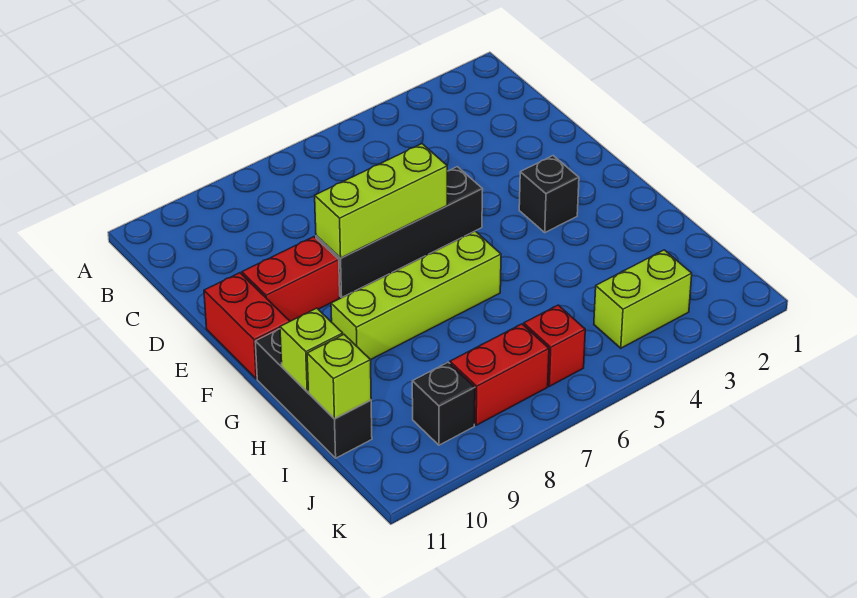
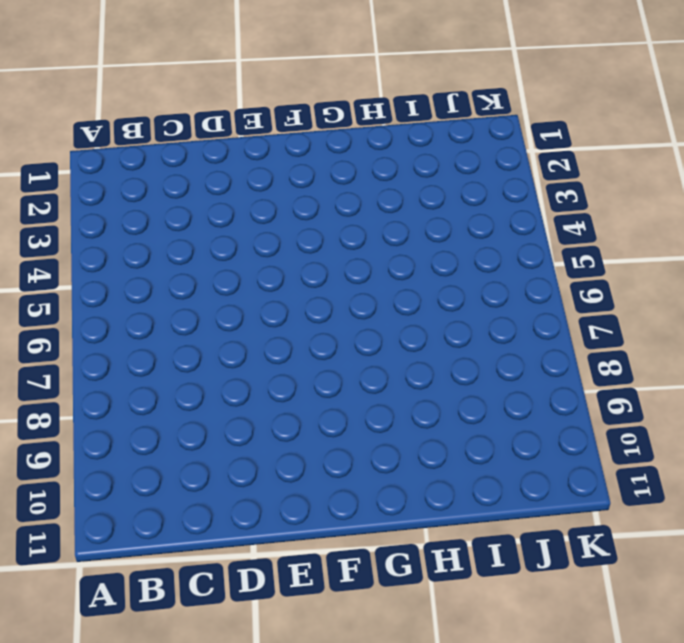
none -> black 1x4 brick [316,167,483,298]
none -> red 1x2 brick [242,237,340,321]
none -> red 1x2 brick [204,273,290,379]

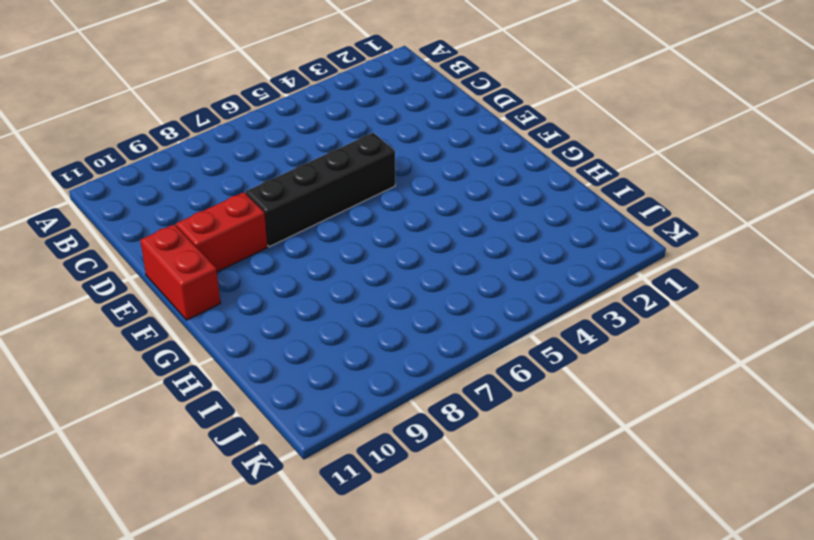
none -> black 1x1 brick [519,156,579,232]
none -> lime 1x4 brick [331,231,501,360]
none -> black 1x3 brick [255,329,372,458]

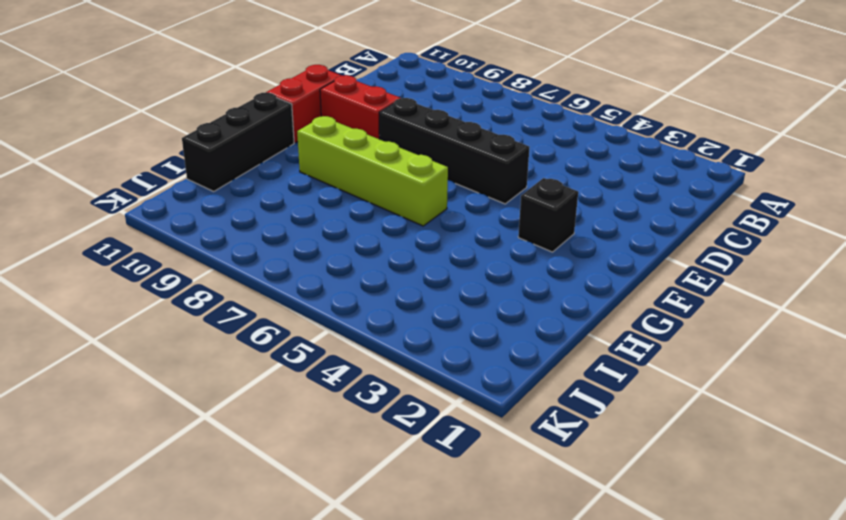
none -> lime 1x2 brick [594,250,692,348]
none -> red 1x1 brick [524,305,585,386]
none -> red 1x2 brick [450,324,549,425]

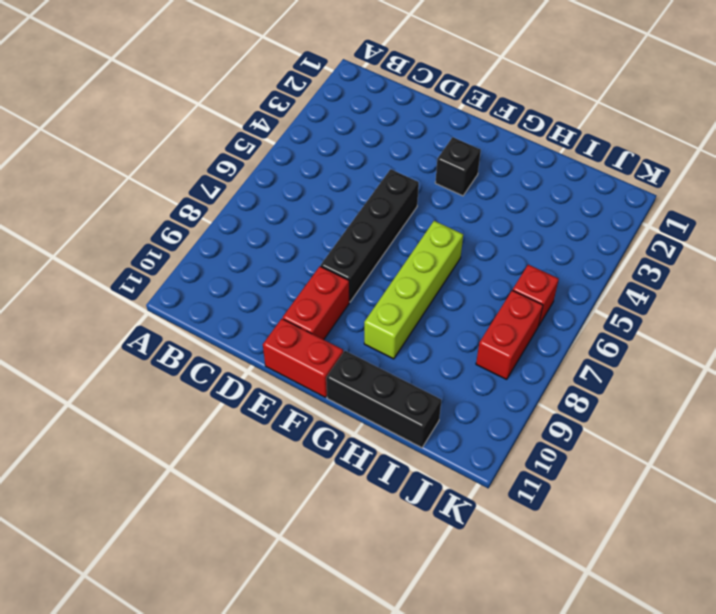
none -> lime 1x2 brick [594,250,692,348]
none -> black 1x1 brick [412,362,475,445]
none -> lime 1x3 brick [315,144,447,258]

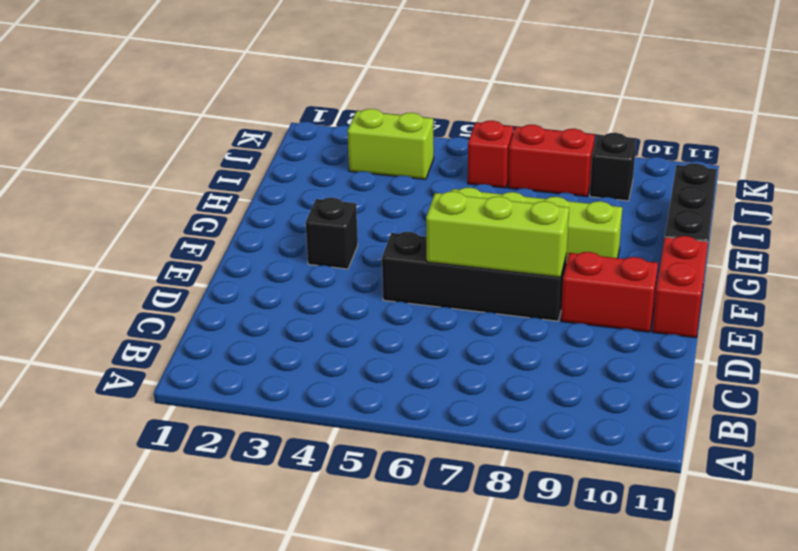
none -> lime 1x1 brick [280,308,343,392]
none -> lime 1x1 brick [307,335,371,419]

